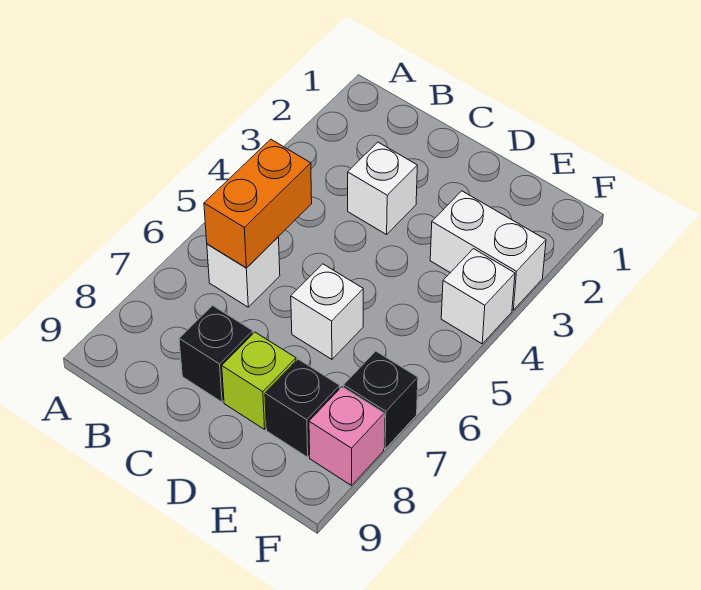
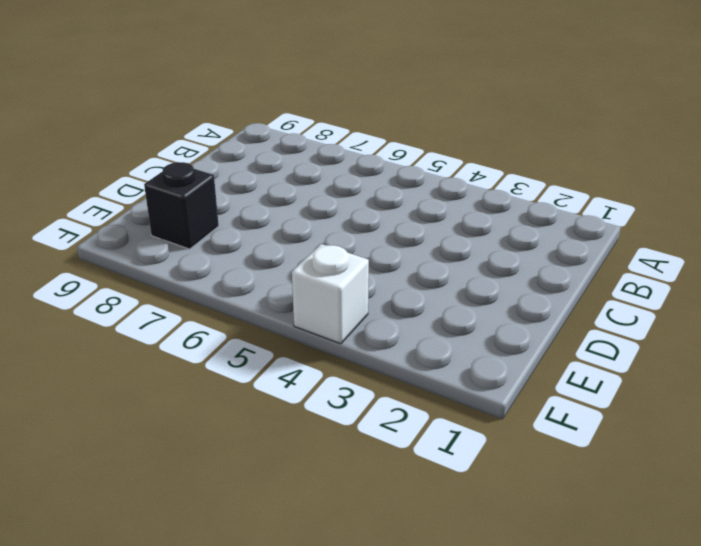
none -> white 1x1 brick [207,237,280,307]
none -> white 1x1 brick [348,142,417,235]

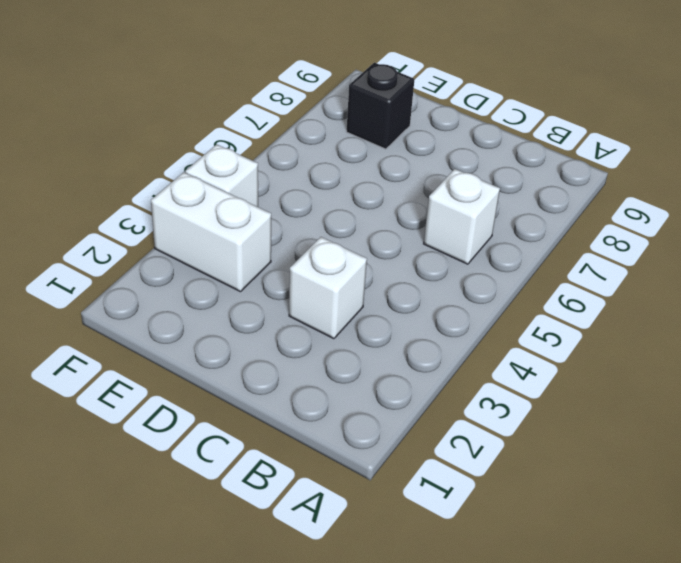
none -> black 1x1 brick [179,306,253,402]
none -> white 1x1 brick [291,264,363,359]

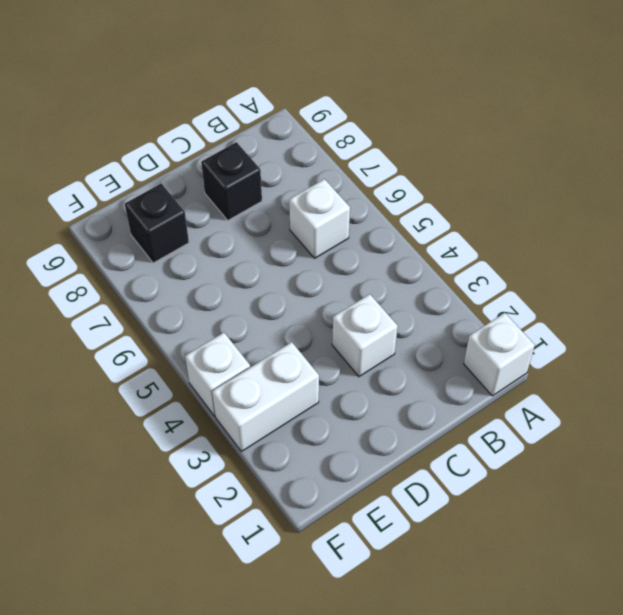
white 1x1 brick [464,313,535,396] -> white 1x1 brick moved to [291,264,363,359]
none -> lime 1x1 brick [222,332,296,429]
none -> black 1x1 brick [344,351,418,449]

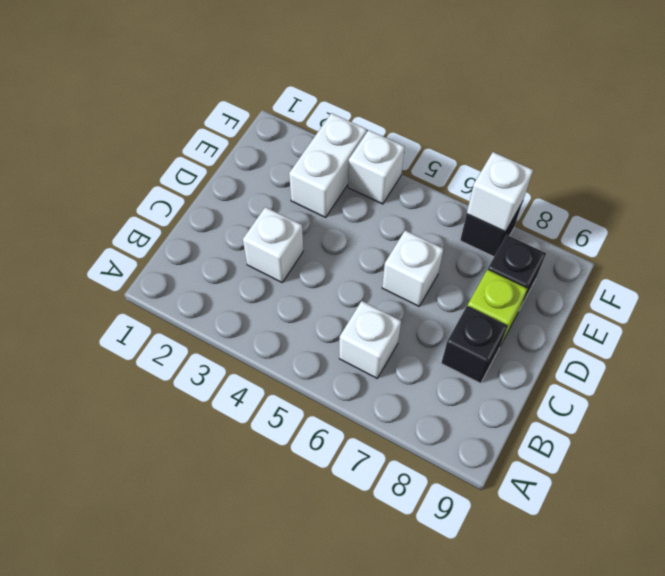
white 1x1 brick [467,152,533,232] -> none
none -> pink 1x1 brick [309,387,384,485]
none -> orange 1x2 brick [204,139,312,268]

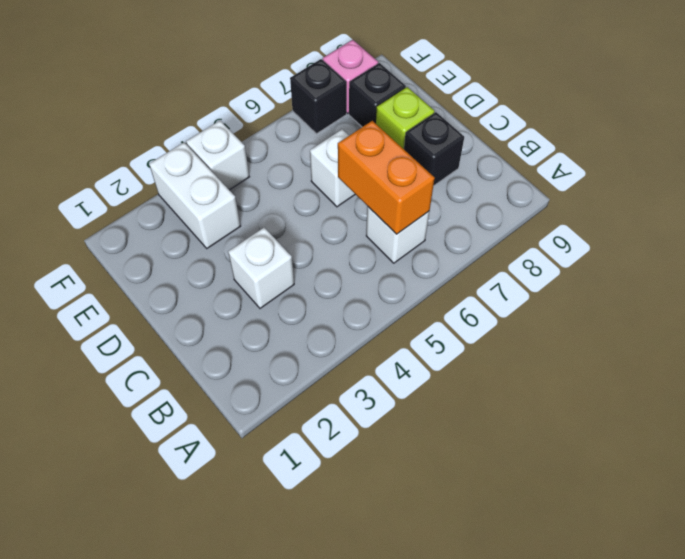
orange 1x2 brick [338,121,435,234] -> orange 1x2 brick turned to [204,139,312,268]

